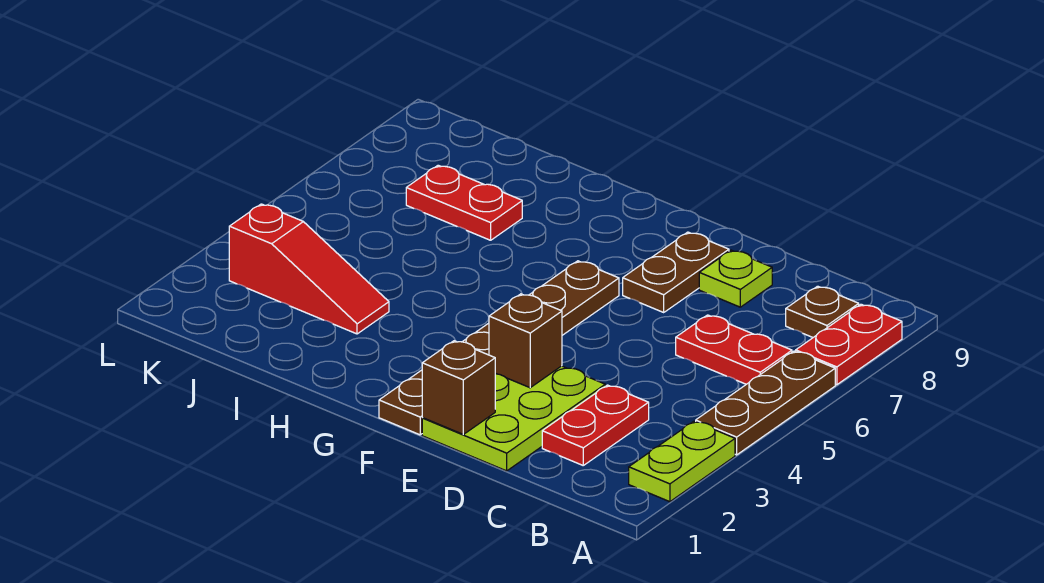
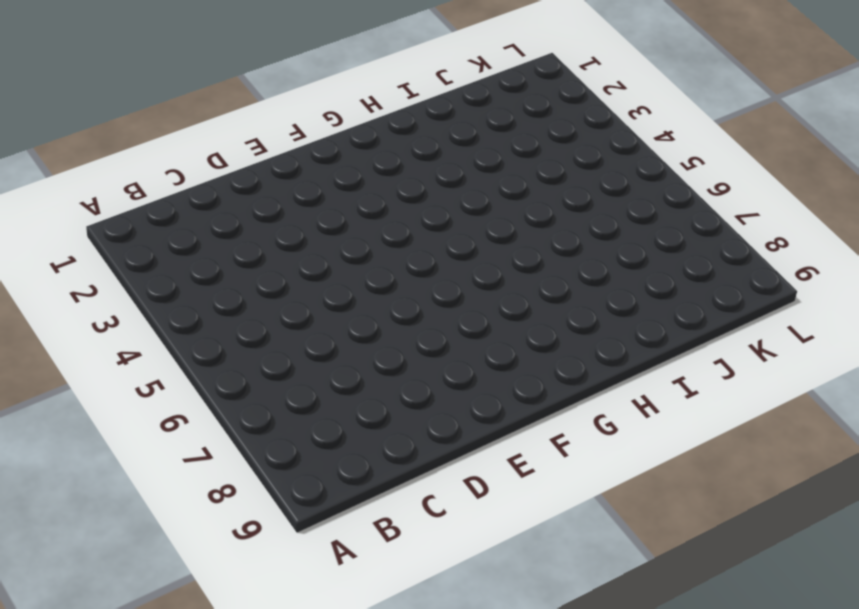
none -> lime 1x2 plate [629,421,735,502]
none -> brown 1x3 plate [696,351,835,455]
none -> red 1x2 plate [796,304,902,385]

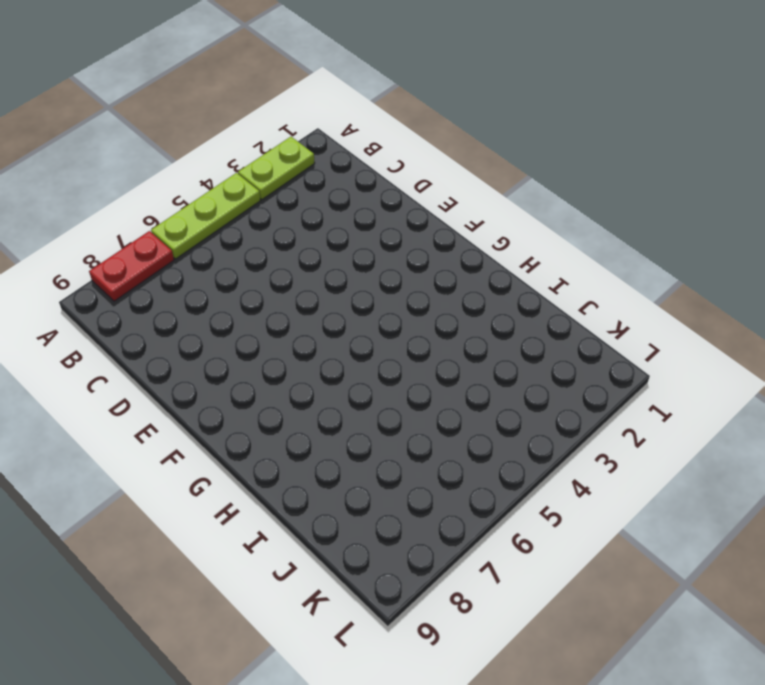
lime 1x3 plate [151,173,260,259] -> brown 1x3 plate [696,351,835,455]
none -> red 1x2 plate [676,315,792,384]
none -> brown 1x1 plate [786,286,859,337]
none -> red 1x2 plate [542,385,649,465]

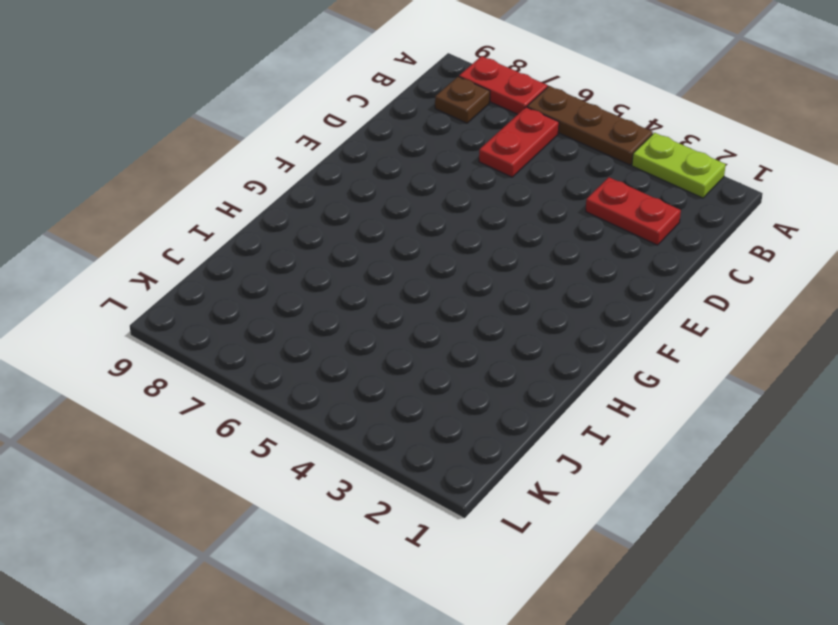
none -> lime 2x3 plate [422,366,605,471]
none -> lime 1x1 plate [699,250,772,307]
none -> brown 1x2 plate [623,232,729,312]

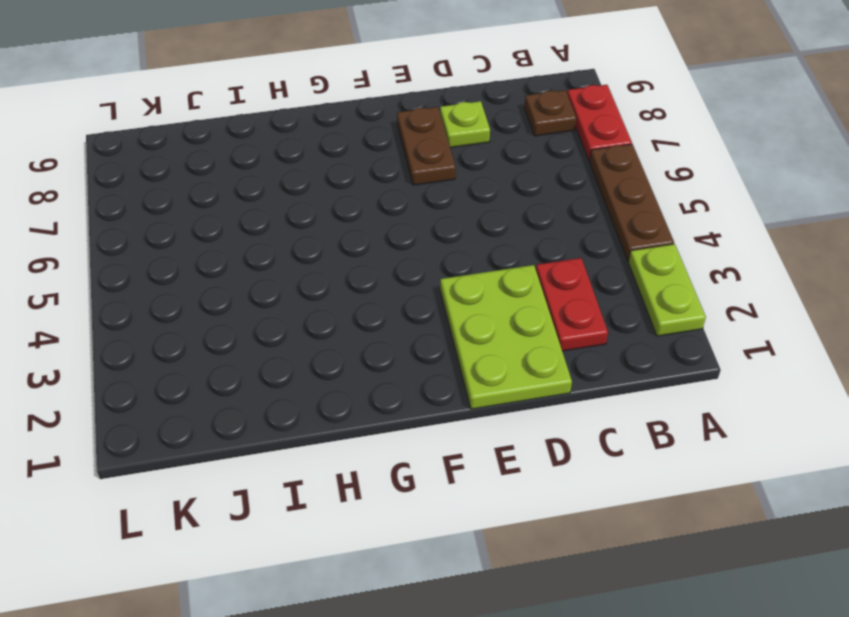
none -> red 1x2 plate [676,315,792,384]
none -> brown 1x6 plate [379,261,619,435]
none -> red 1x3 slope [229,204,389,334]

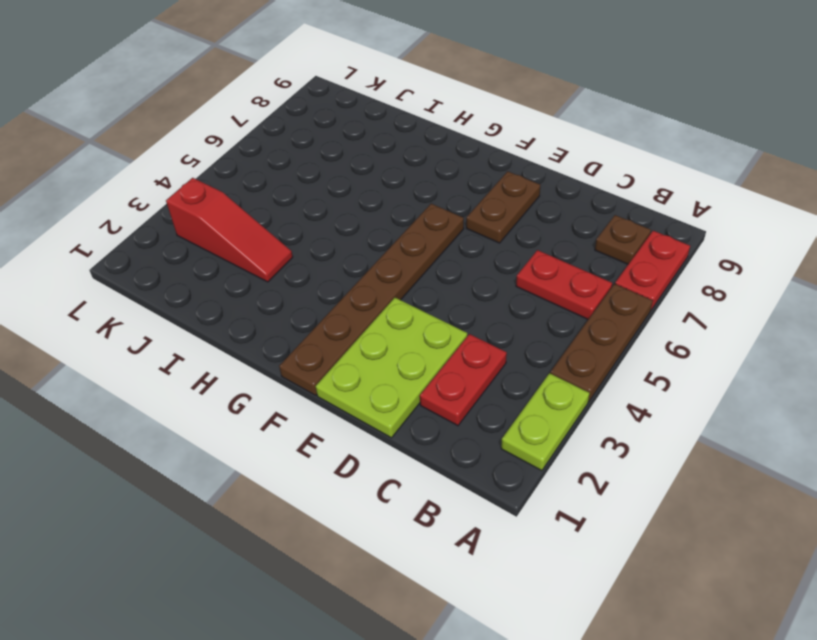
none -> lime 1x1 plate [699,250,772,307]
none -> red 1x2 plate [406,165,522,240]
none -> brown 1x1 brick [422,341,495,434]

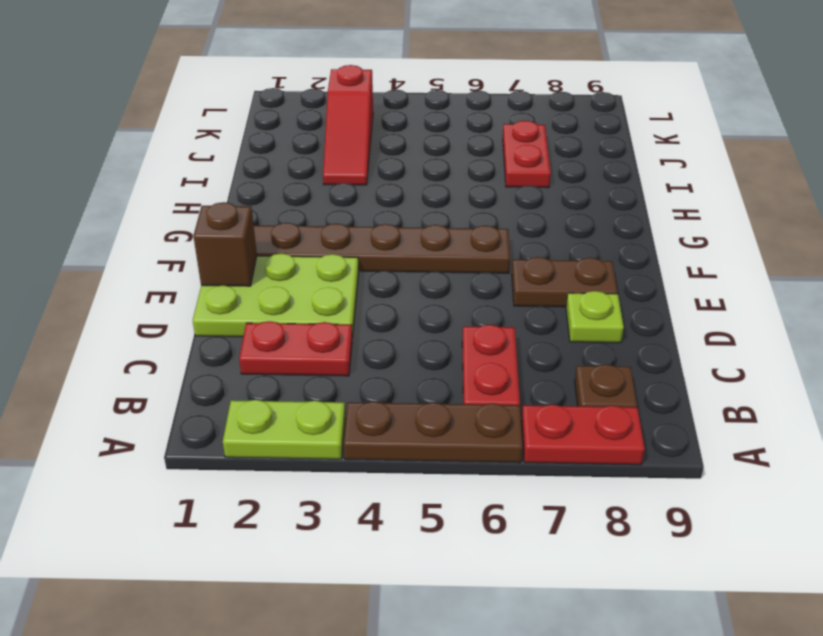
none -> brown 1x1 brick [489,294,562,388]

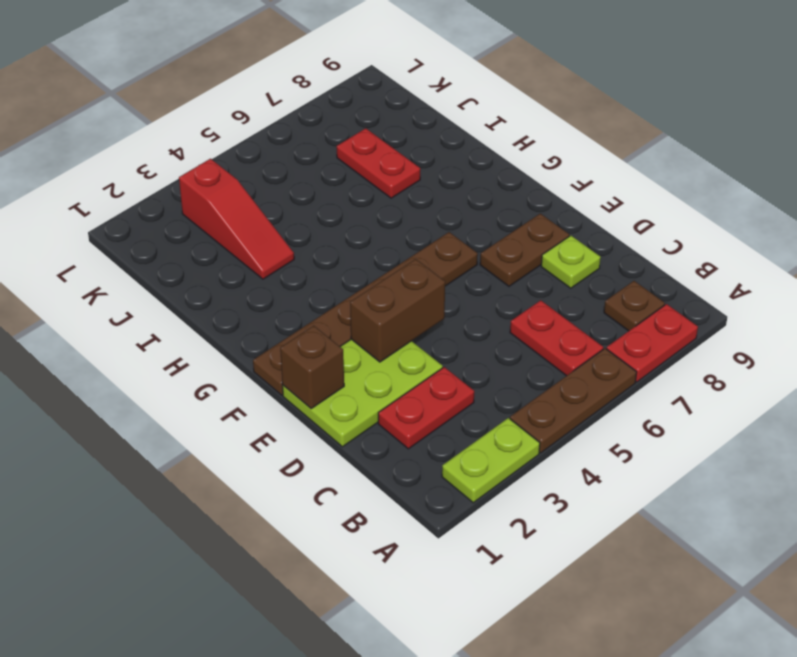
brown 1x2 brick [350,259,445,362] -> brown 1x1 brick [489,294,562,388]

